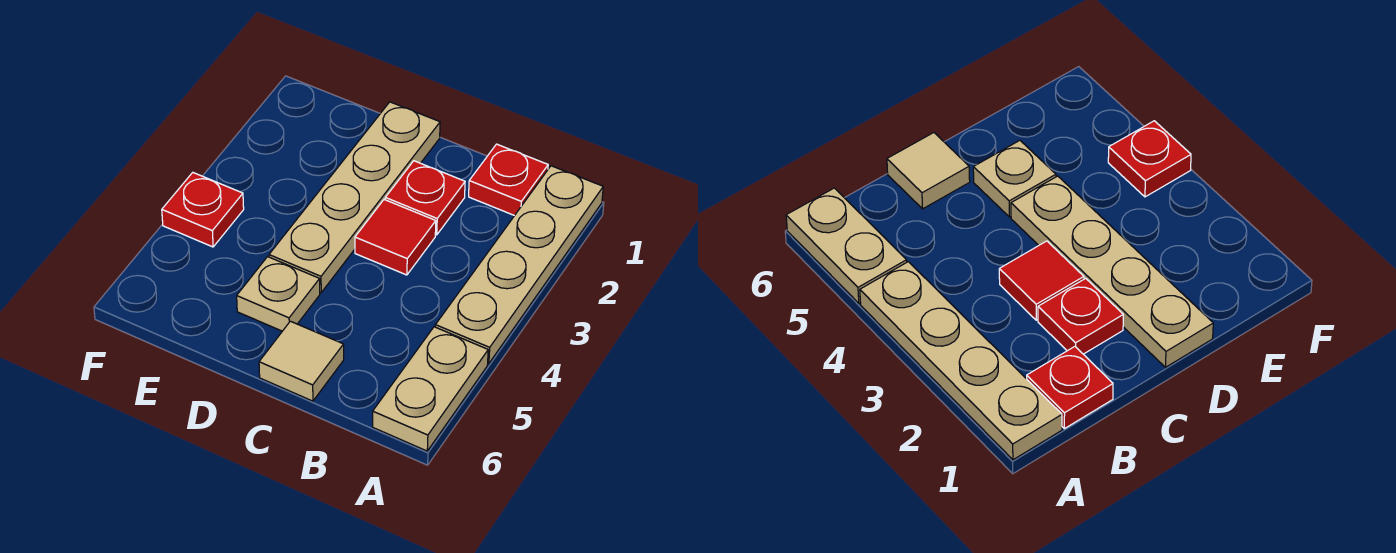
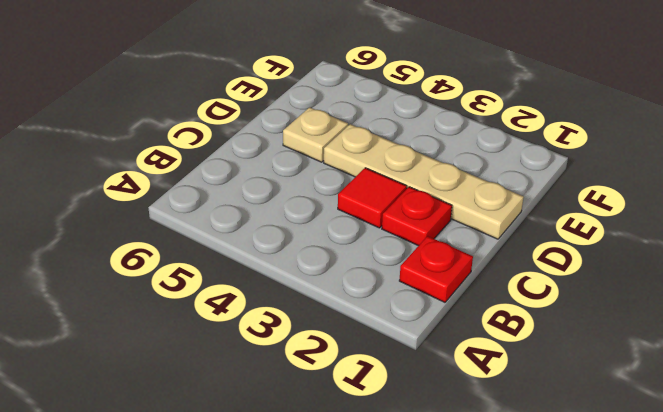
none -> tan 1x4 plate [435,166,603,364]
none -> tan 1x2 plate [373,327,488,451]

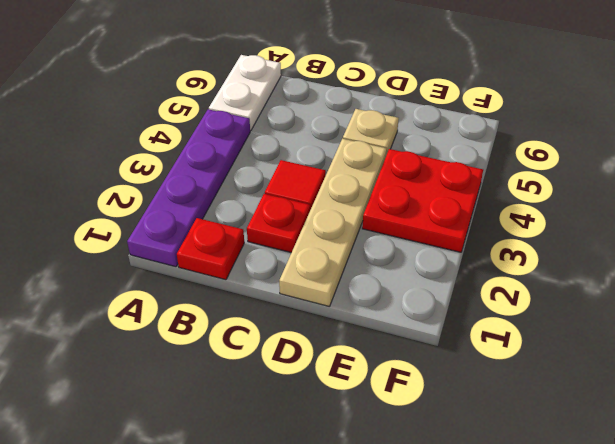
purple 1x4 plate [127,109,250,267] -> tan 1x4 plate [435,166,603,364]
white 1x2 plate [209,55,281,131] -> tan 1x2 plate [373,327,488,451]
red 2x2 plate [362,149,483,252] -> red 1x1 plate [162,173,244,247]
none -> tan 1x1 tile [259,321,344,401]

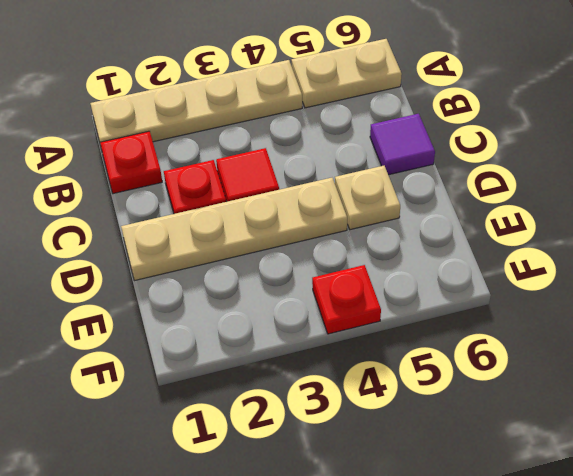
purple 1x1 tile [370,114,435,175] -> tan 1x1 tile [259,321,344,401]

